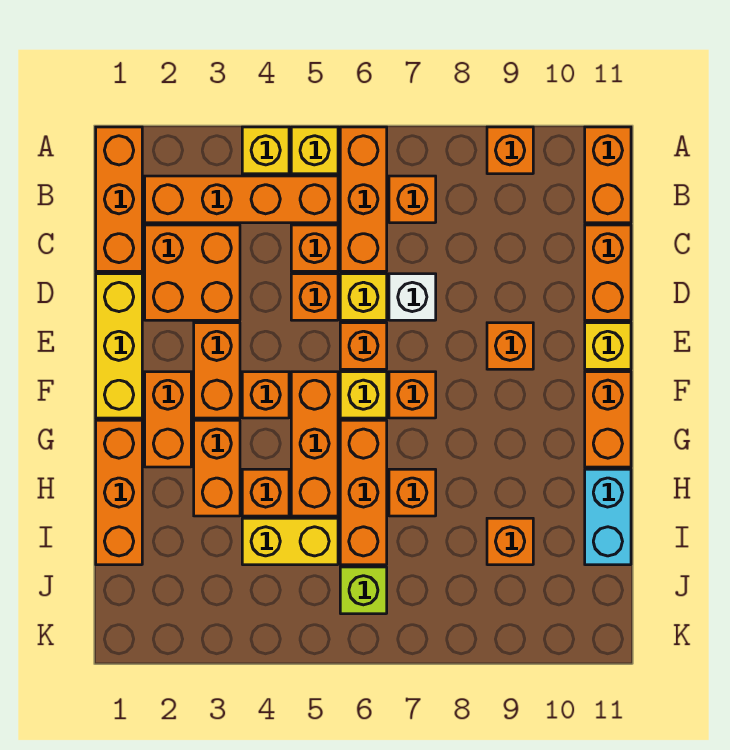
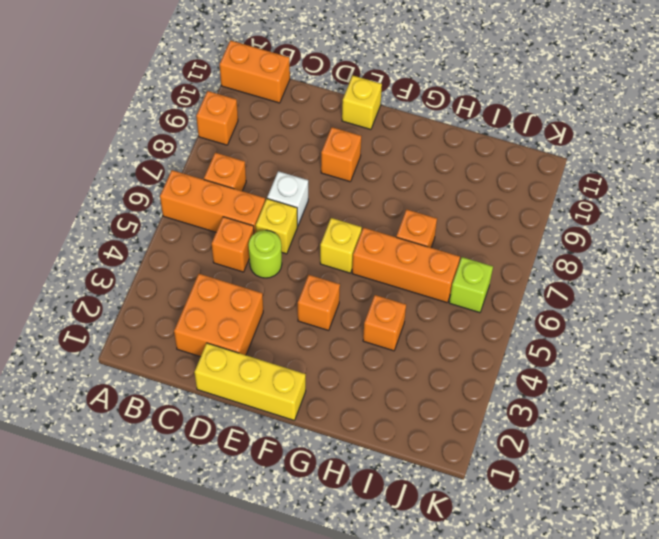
lime 1x1 round brick [249,230,282,278] -> orange 1x1 brick [291,274,338,320]
none -> orange 1x3 brick [96,127,142,271]
none -> yellow 1x1 brick [242,127,289,174]
none -> yellow 1x1 brick [291,127,338,174]
none -> orange 1x4 brick [145,176,338,223]

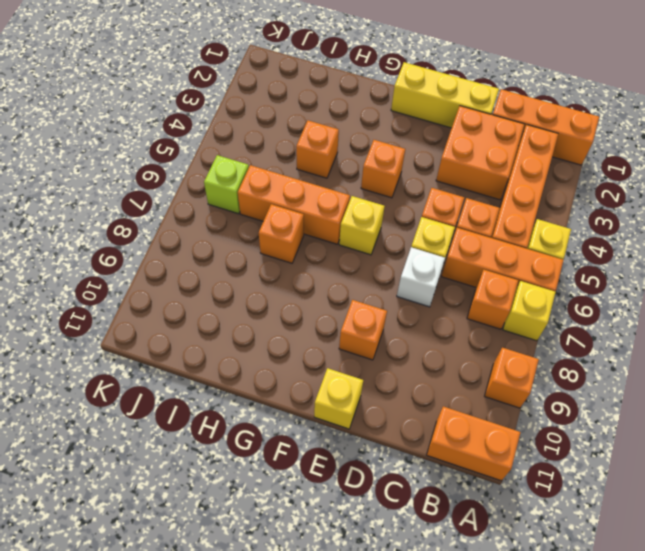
yellow 1x1 brick [503,281,556,341] -> yellow 1x1 brick moved to [242,127,289,174]
none -> orange 1x2 brick [585,225,631,320]
none -> orange 1x2 brick [194,323,240,418]
none -> orange 1x1 brick [340,323,387,369]
none -> orange 1x2 brick [145,372,191,467]

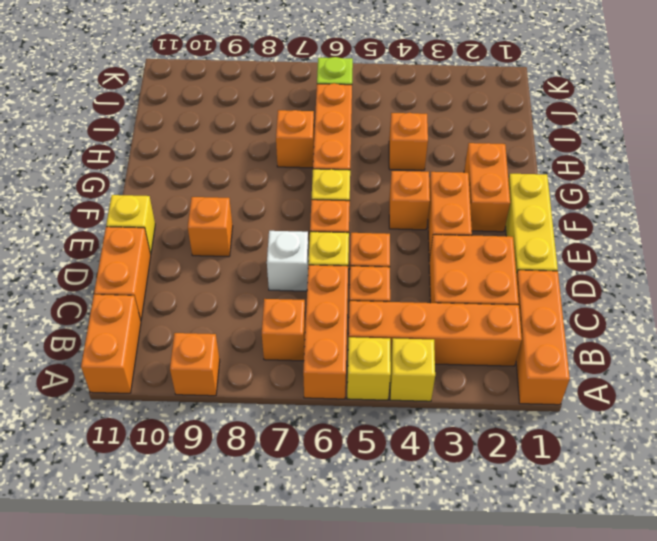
none -> orange 1x3 brick [291,372,338,516]
none -> orange 1x1 brick [389,372,436,418]
none -> orange 1x2 brick [585,372,631,467]
none -> orange 1x3 brick [96,420,142,565]

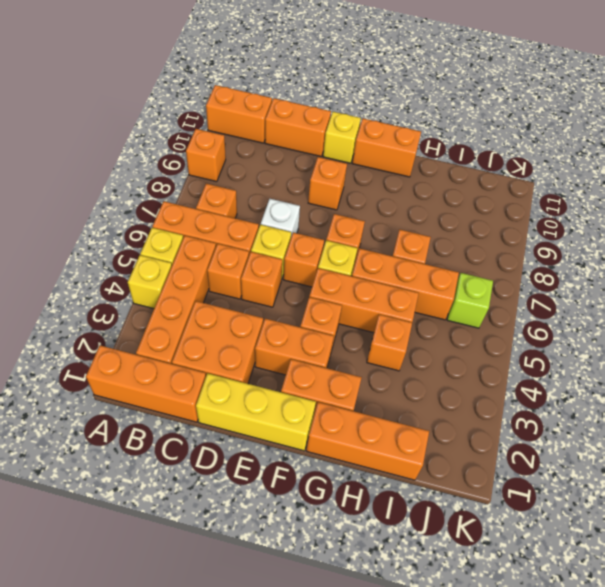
none -> orange 1x2 brick [194,420,240,516]
none -> cyan 1x2 brick [585,469,631,565]
none -> yellow 1x2 brick [242,518,338,565]
none -> orange 1x1 brick [487,518,533,565]

